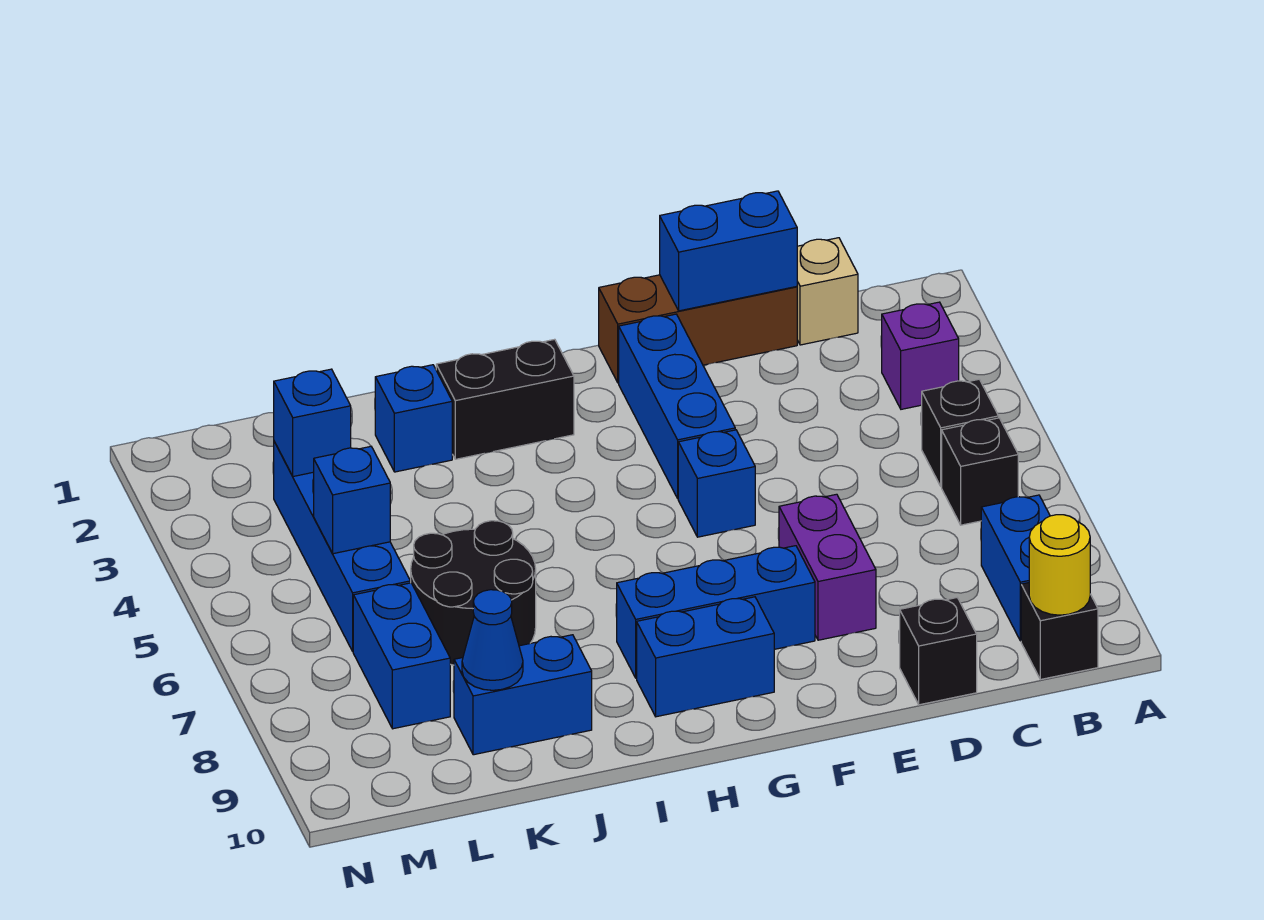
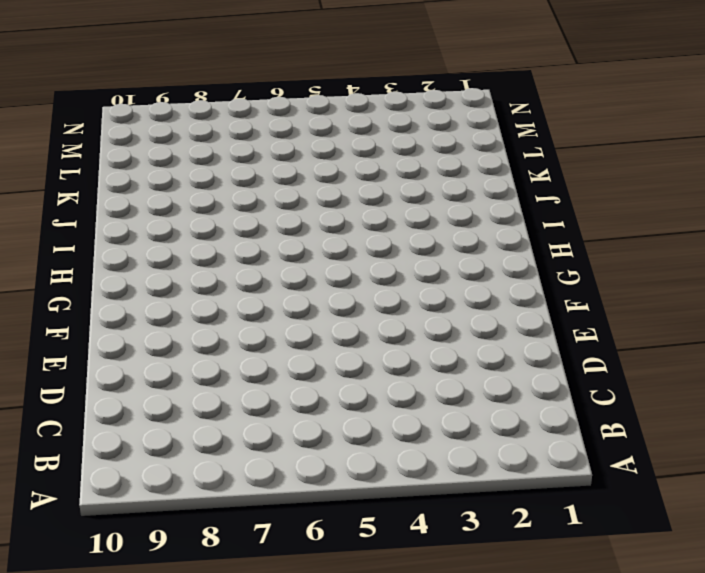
none -> purple 1x1 brick [882,302,959,409]
none -> black 1x1 brick [922,379,999,487]
none -> black 1x1 brick [942,418,1018,525]

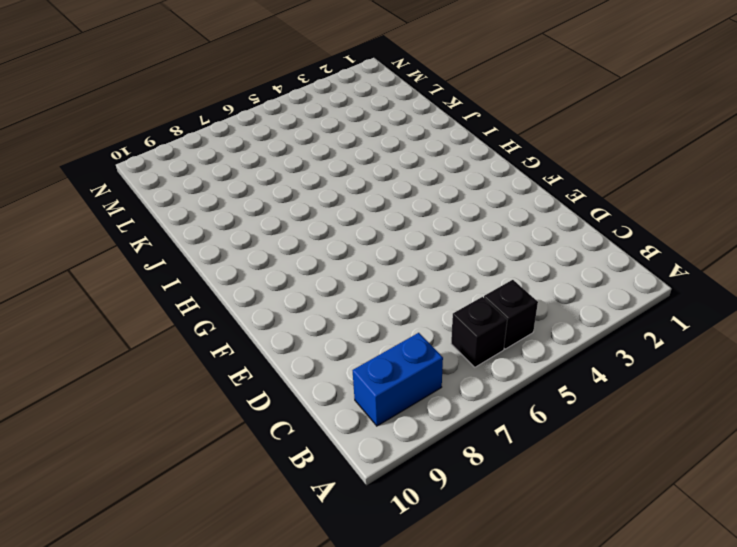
none -> purple 1x1 brick [882,302,959,409]
none -> black 1x1 brick [1021,583,1098,679]
none -> tan 1x1 brick [797,238,858,345]

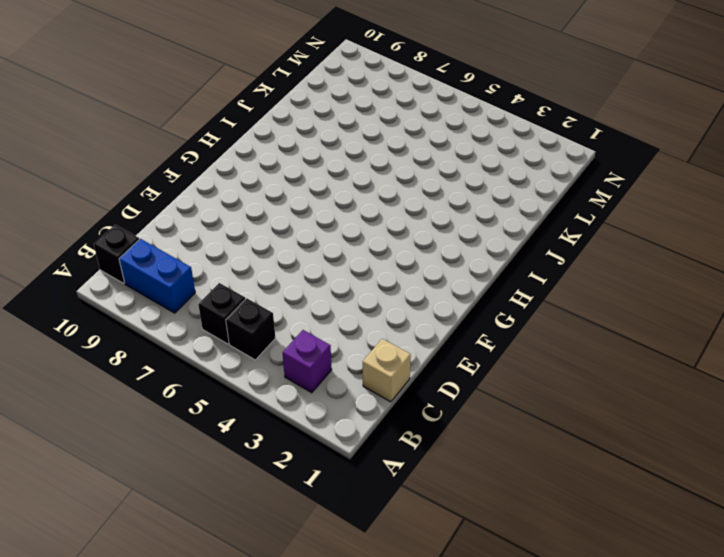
none -> brown 1x3 brick [599,275,797,383]
none -> black 1x1 brick [900,598,977,705]
none -> purple 1x2 brick [779,494,876,640]

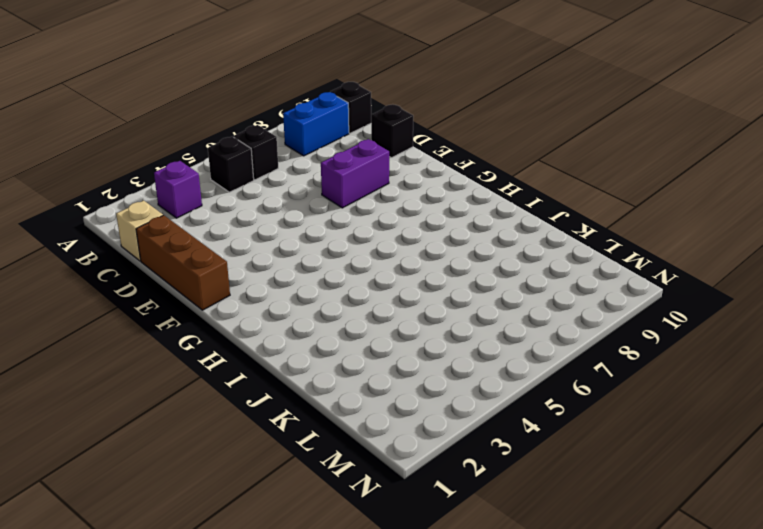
none -> blue 1x3 brick [619,314,735,498]
none -> blue 1x1 brick [678,430,755,537]
none -> blue 1x3 brick [617,546,815,678]

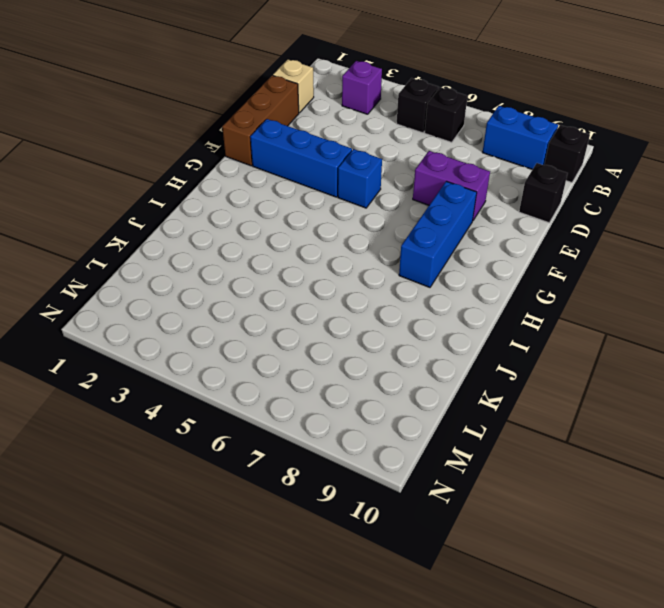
none -> blue 1x2 brick [637,597,774,717]
none -> black 1x2 brick [436,339,574,459]
none -> blue 1x1 brick [375,365,452,472]

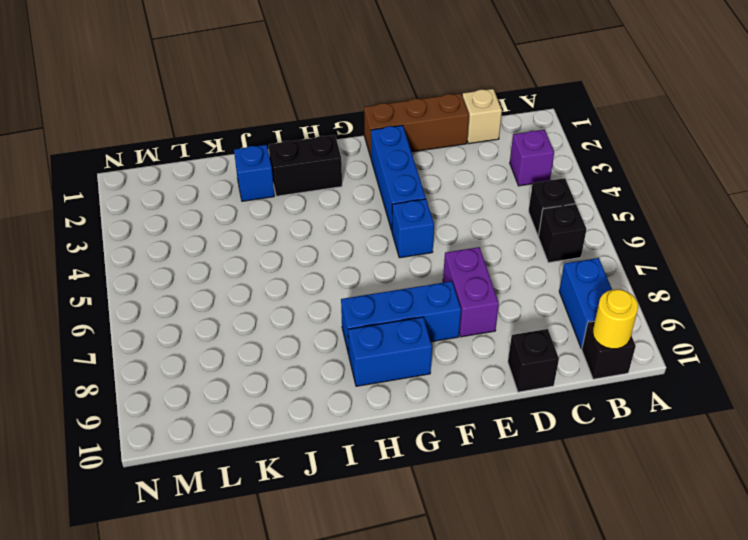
none -> black 2x2 round brick [411,521,536,665]
none -> blue 1x2 brick [454,635,592,755]
none -> blue 1x4 brick [274,442,410,651]

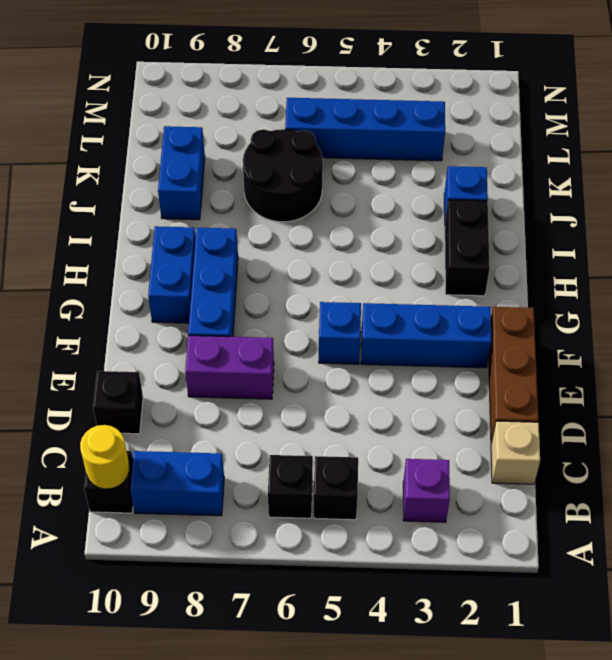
none -> blue 1x2 brick [353,583,450,729]
none -> blue 1x2 brick [660,191,797,311]
none -> blue 1x1 cone [462,590,523,690]

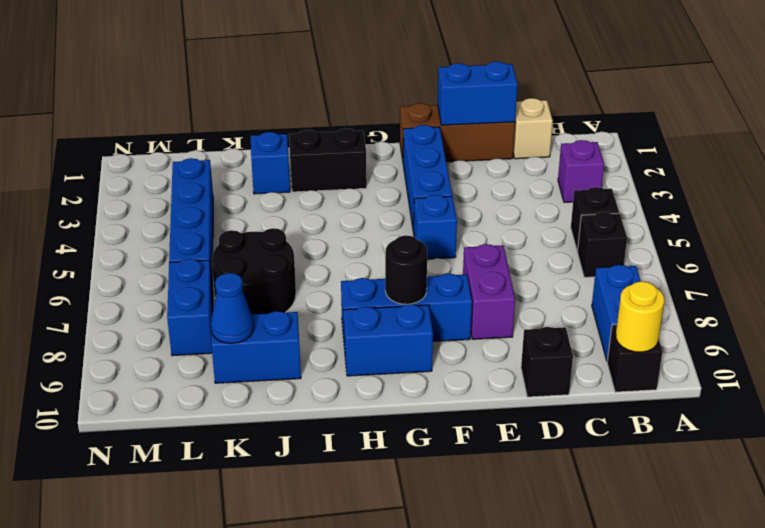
black 1x1 round brick [385,235,427,304] -> none
none -> blue 1x1 brick [274,369,351,476]
none -> blue 1x1 brick [314,446,390,554]

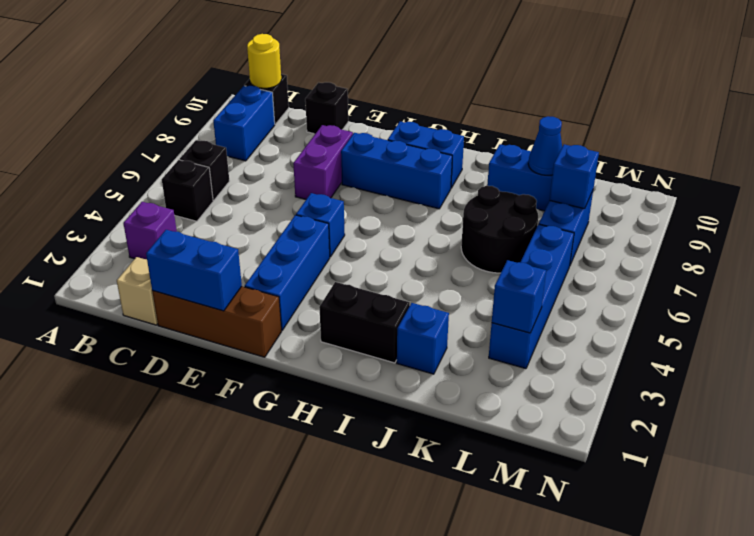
blue 1x1 brick [550,144,599,209] -> blue 1x1 brick moved to [314,446,390,554]

